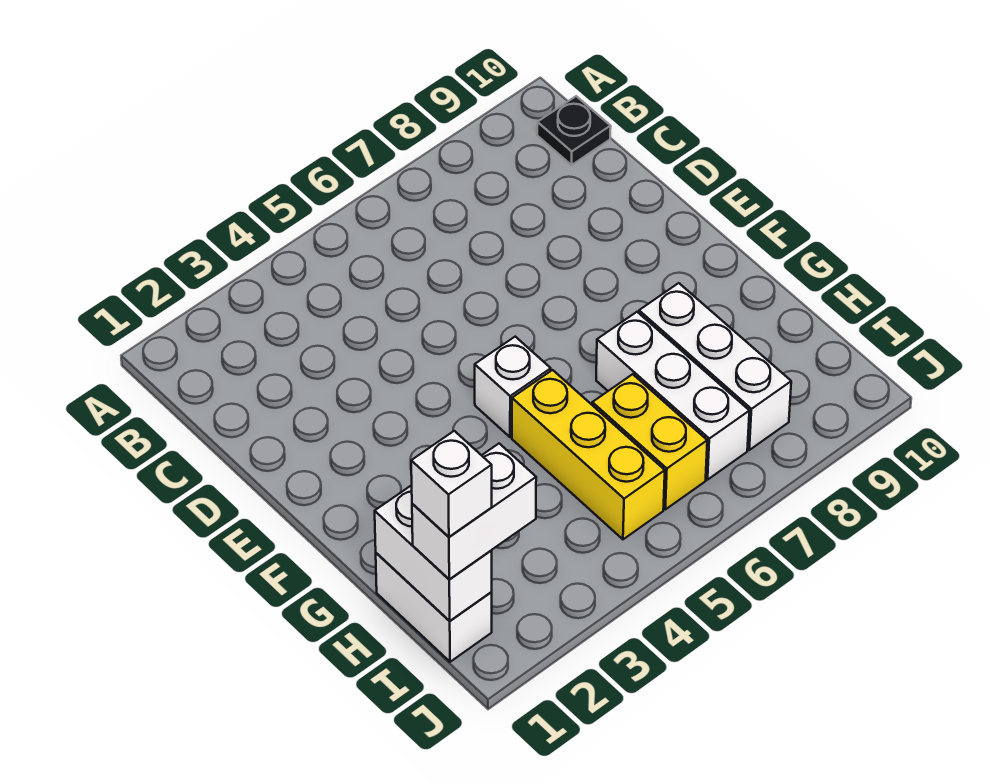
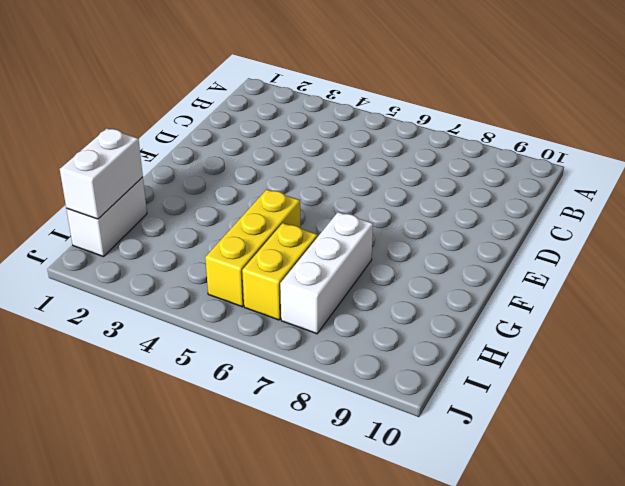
none -> black 1x1 plate [537,96,611,165]
none -> white 1x1 brick [475,337,551,437]

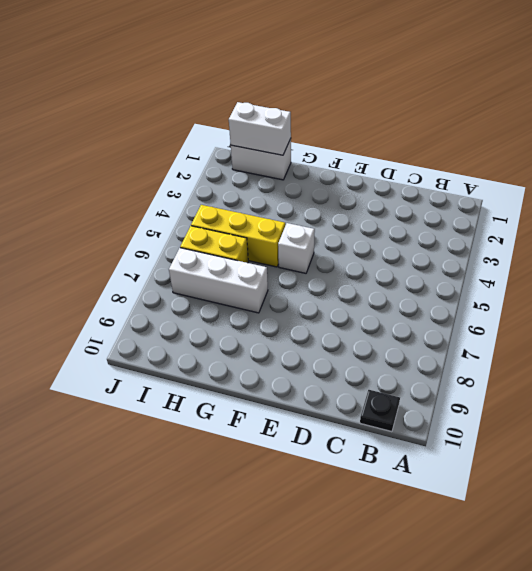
none -> white 1x3 brick [639,283,791,450]
none -> white 1x2 brick [412,444,536,579]

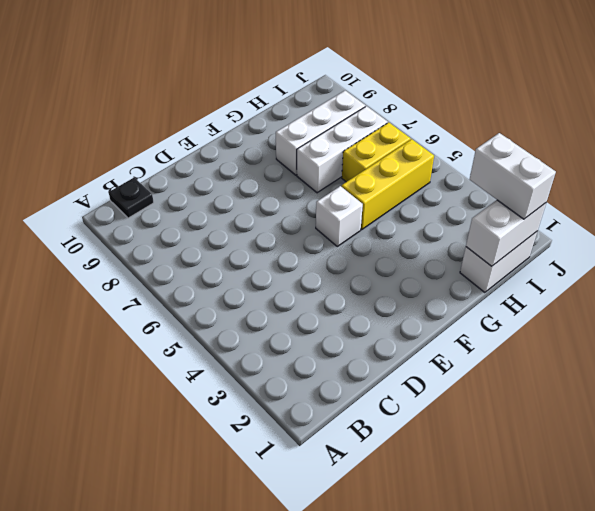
none -> white 1x1 brick [411,431,492,537]

